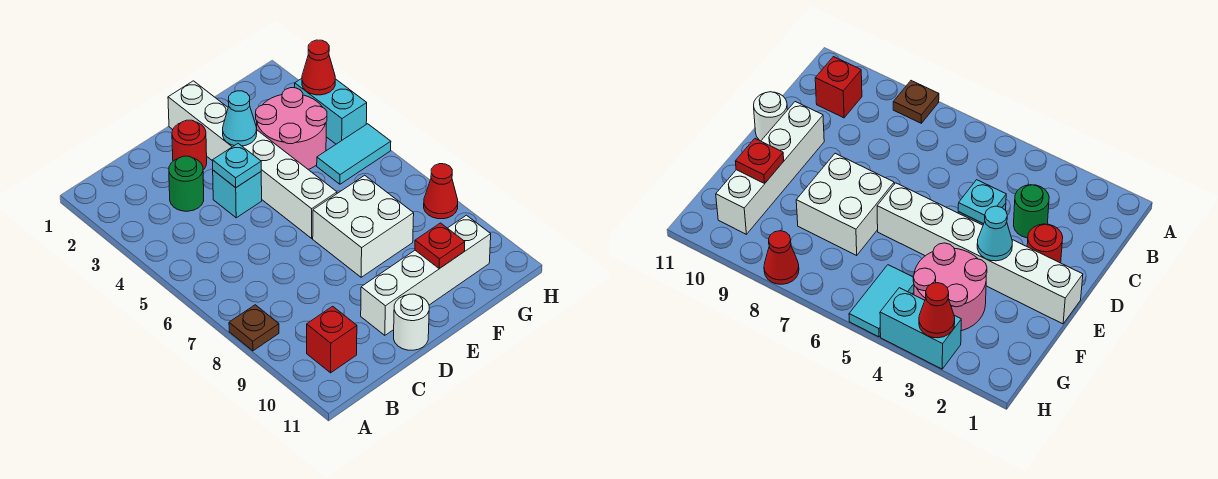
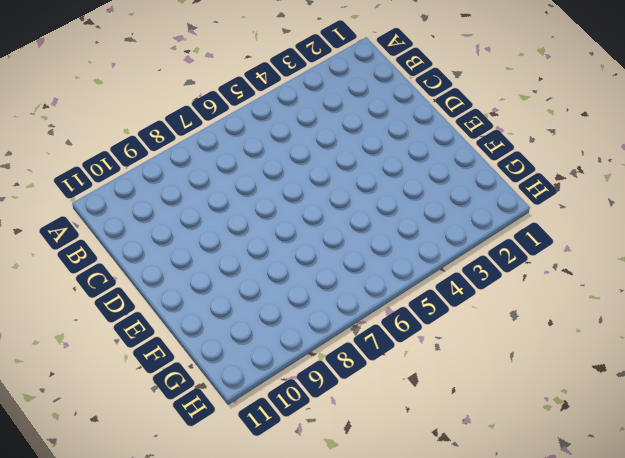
none -> brown 1x1 plate [229,305,279,351]
none -> red 1x1 brick [307,306,357,373]
none -> green 1x1 round brick [169,156,204,211]

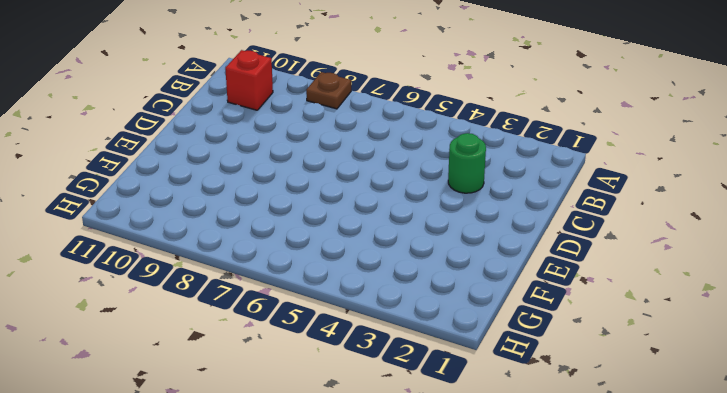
none -> red 1x1 round brick [172,120,207,170]
none -> cyan 1x1 brick [213,170,262,218]
none -> white 1x4 brick [361,215,491,335]

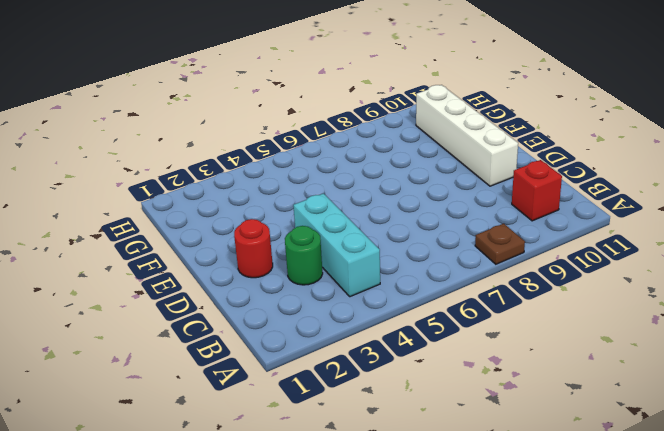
cyan 1x3 brick [293,194,380,297] -> cyan 1x1 brick [213,170,262,218]
none -> white 1x1 round brick [394,294,429,350]
none -> white 1x6 brick [168,81,337,238]
none -> white 2x2 brick [313,175,414,277]

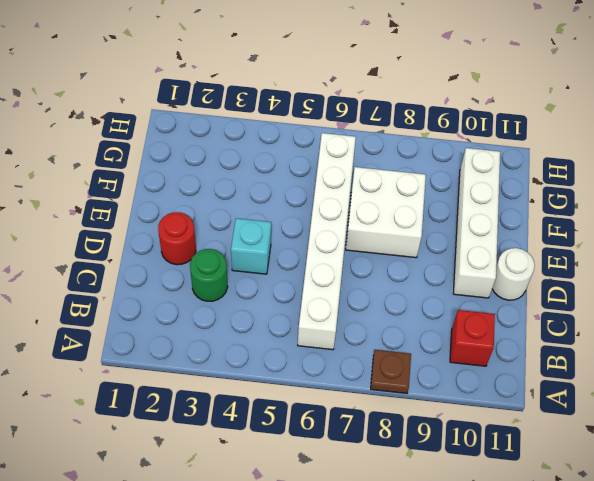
white 1x6 brick [298,133,356,350] -> white 1x6 brick turned to [168,81,337,238]
none -> pink 2x2 round brick [256,88,327,170]
none -> cyan 1x2 tile [317,124,391,184]
none -> cyan 1x2 brick [295,79,367,144]

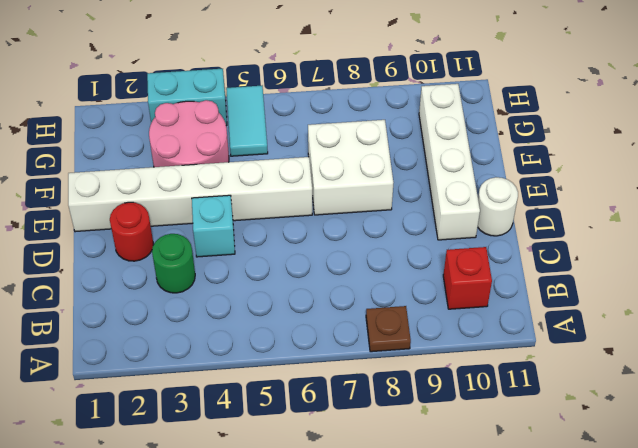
none -> red 1x1 cone [424,164,458,219]
none -> cyan 1x1 plate [213,144,261,188]
none -> cyan 1x1 cone [223,91,257,146]

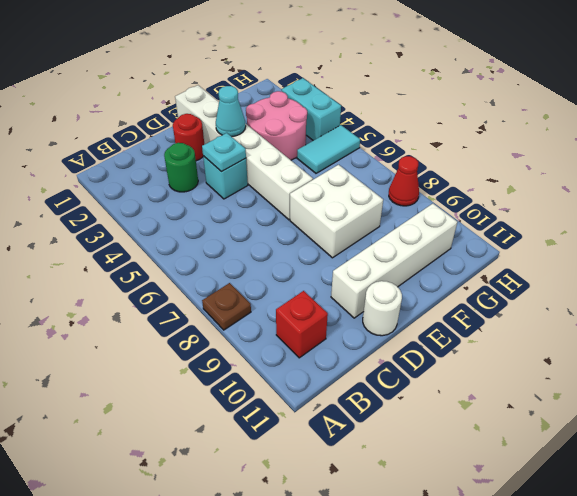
none -> red 1x1 plate [415,223,465,269]
none -> red 1x1 cone [302,40,335,95]

